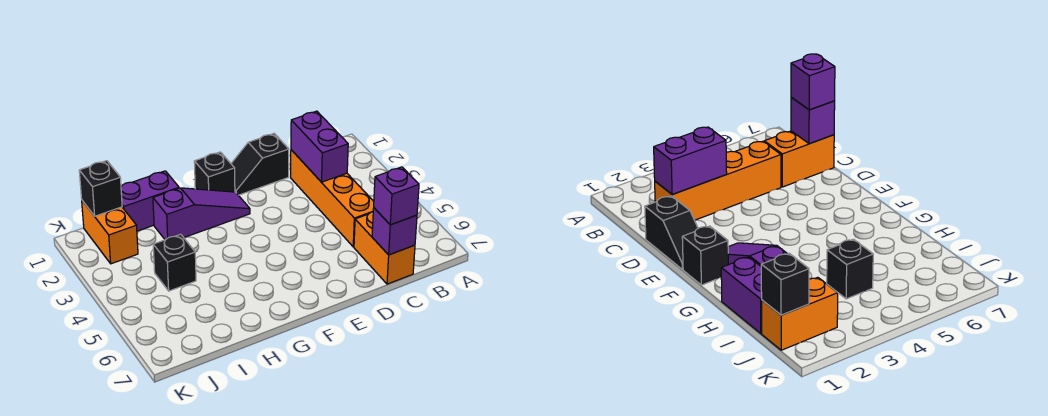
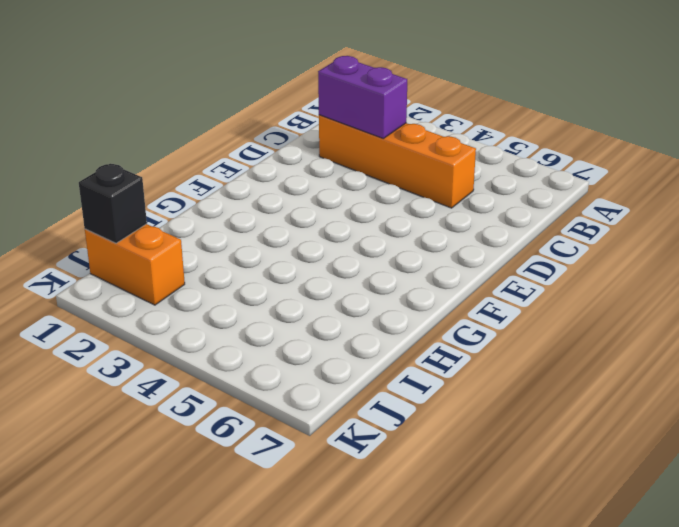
none -> orange 1x2 brick [354,212,415,284]
none -> black 1x2 slope [231,134,289,195]
none -> black 1x1 brick [194,152,235,192]

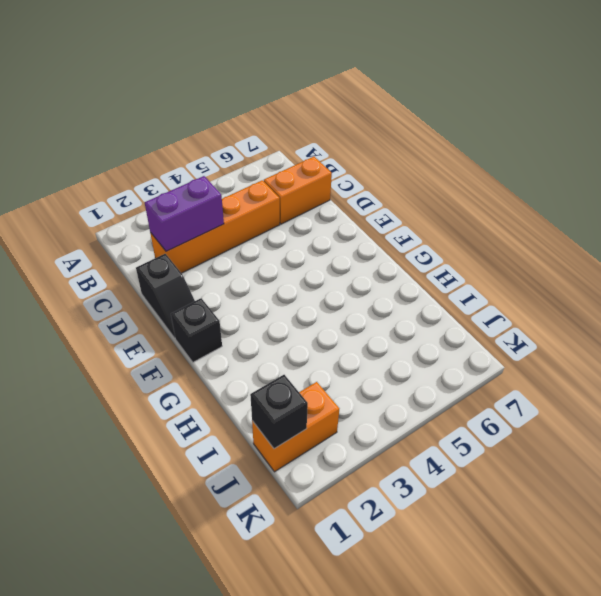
none -> purple 1x3 slope [153,188,250,240]
none -> purple 1x2 brick [121,171,179,231]
none -> black 1x1 brick [153,234,196,291]

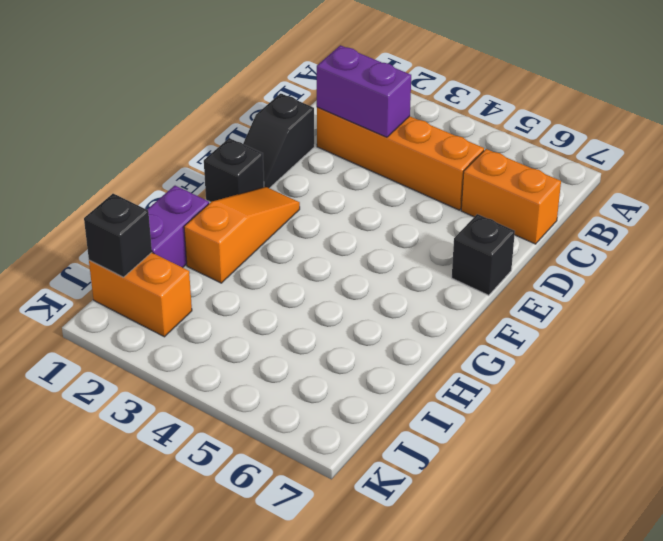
black 1x1 brick [452,214,515,295] -> black 1x1 brick moved to [153,234,196,291]
orange 1x3 slope [184,187,300,283] -> purple 1x3 slope [153,188,250,240]
none -> purple 1x1 brick [372,208,417,255]
none -> purple 1x1 brick [374,167,419,225]

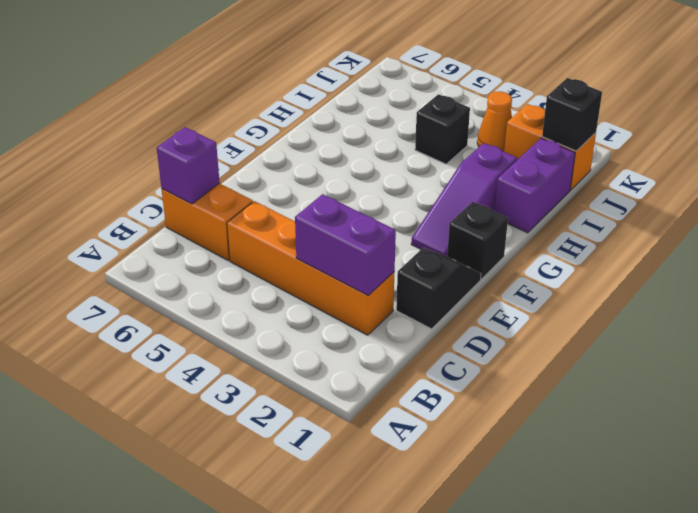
orange 1x1 cone [477,91,512,152] -> none
none -> purple 1x1 brick [374,167,419,225]

